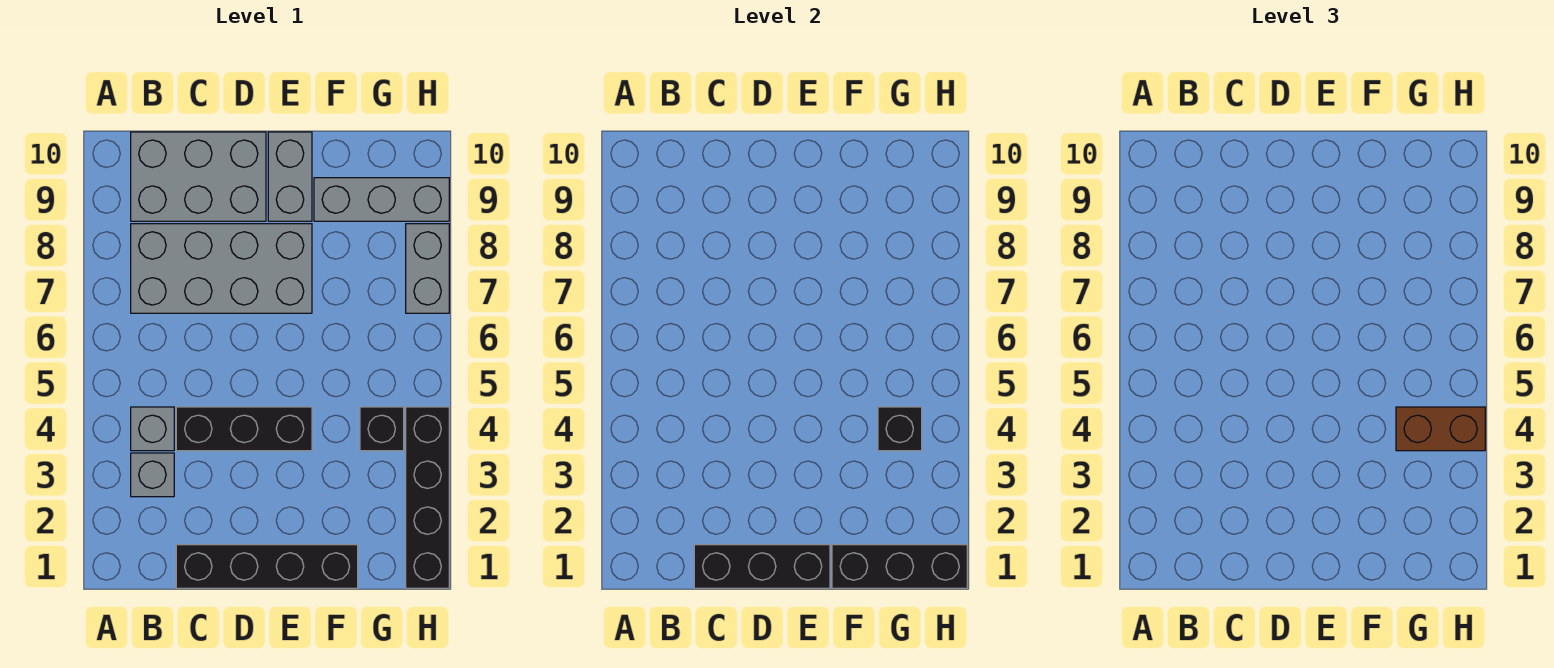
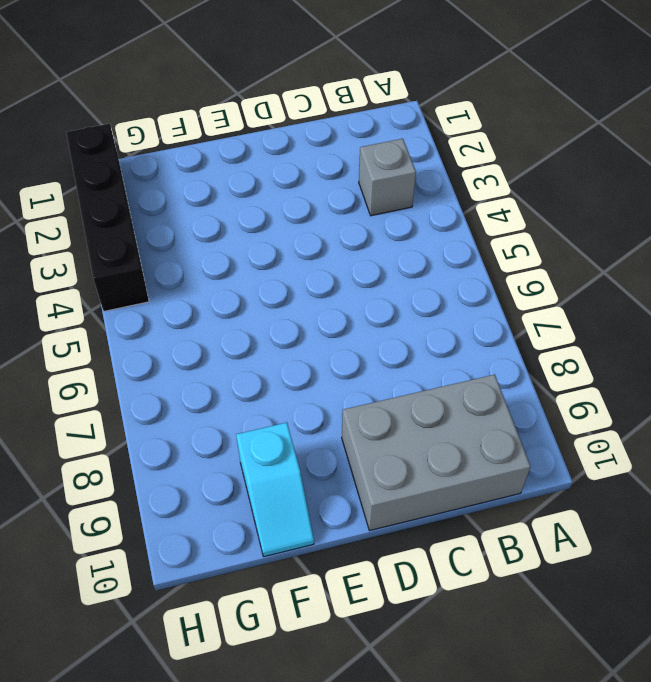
cyan 1x2 slope [236,423,314,557] -> grey 1x3 brick [314,178,449,221]
none -> grey 1x1 brick [131,407,174,451]
none -> grey 2x4 brick [131,224,312,313]
none -> black 1x4 brick [176,545,358,588]

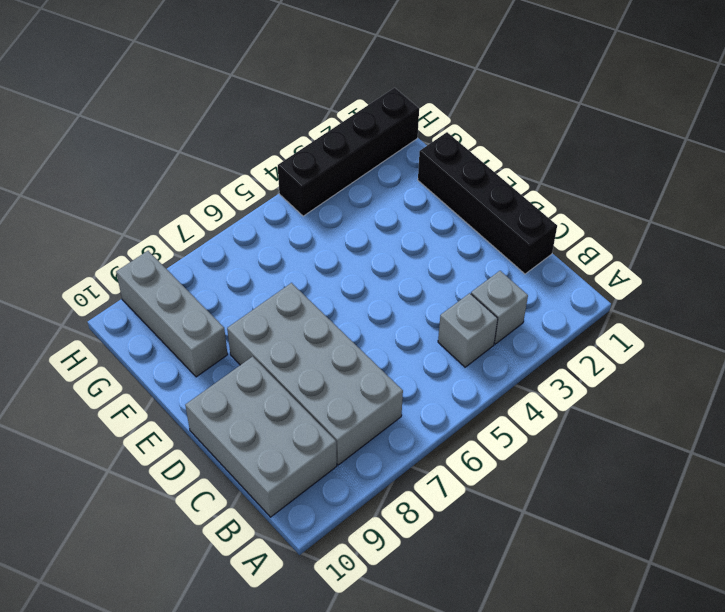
none -> black 1x3 brick [176,407,312,451]
none -> grey 1x2 brick [268,132,312,221]
none -> black 1x1 brick [360,407,404,451]

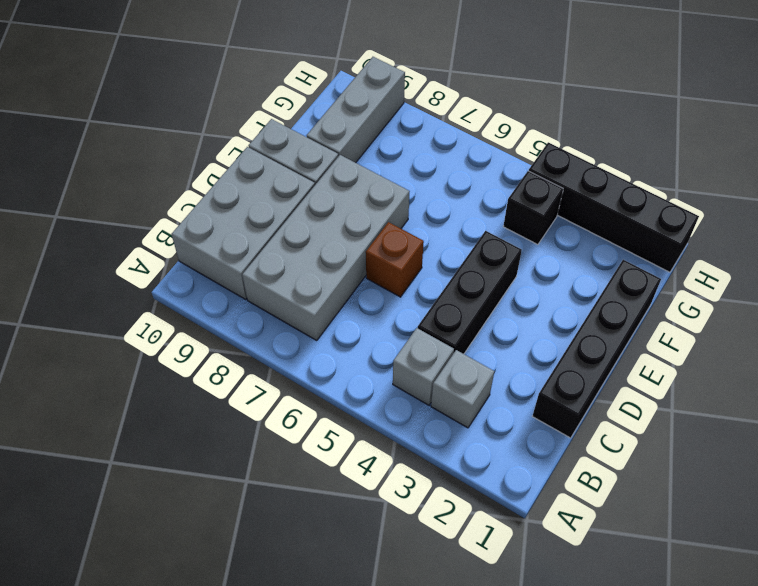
brown 1x1 brick [366,222,424,297] -> none
none -> grey 1x2 brick [406,224,449,313]
none -> black 1x3 brick [694,545,830,588]
none -> black 1x3 brick [832,545,967,588]

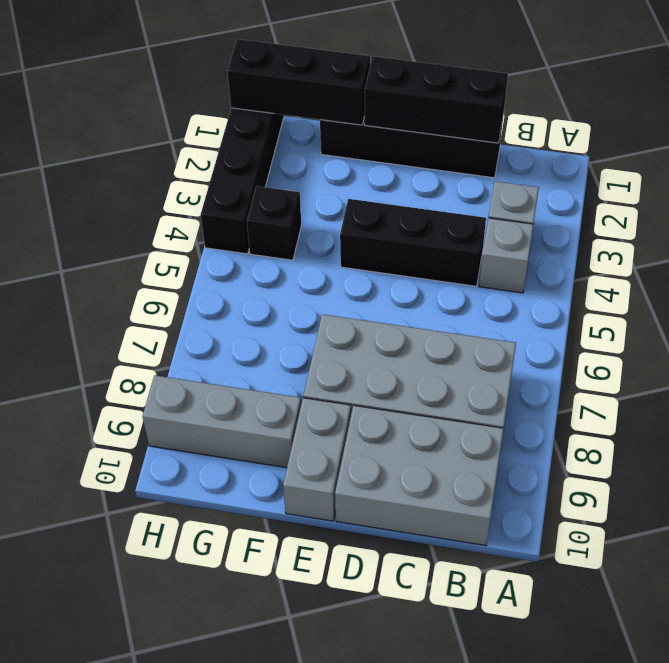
none -> grey 1x2 brick [406,224,449,313]
none -> black 1x1 brick [878,407,922,451]
none -> brown 1x2 brick [1396,407,1485,451]

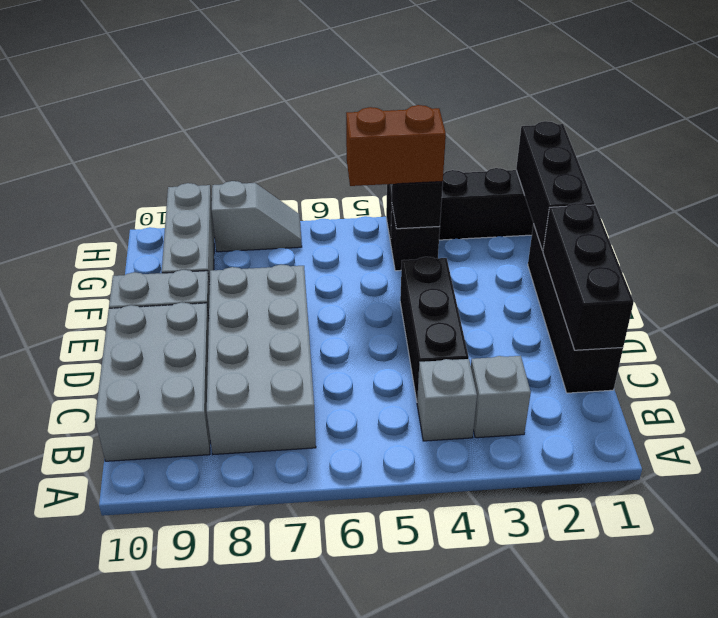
brown 1x2 brick [346,105,446,186] -> brown 1x2 brick turned to [1396,407,1485,451]
grey 1x2 slope [212,181,302,252] -> grey 1x2 brick [406,224,449,313]

